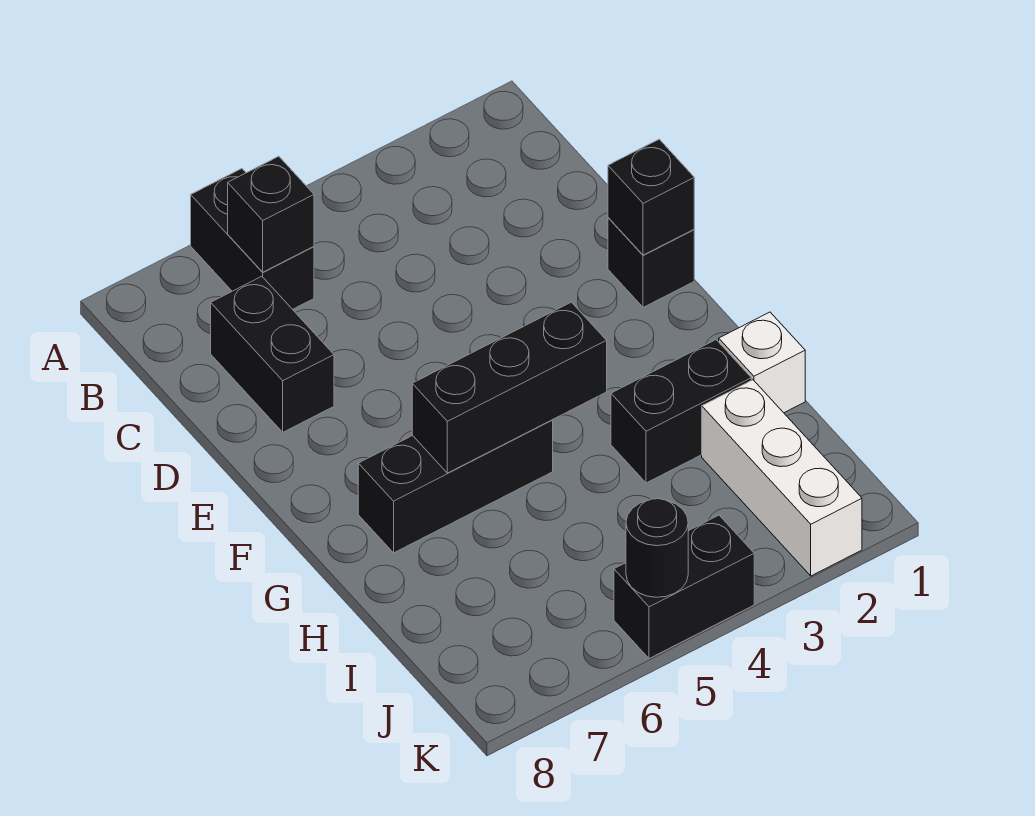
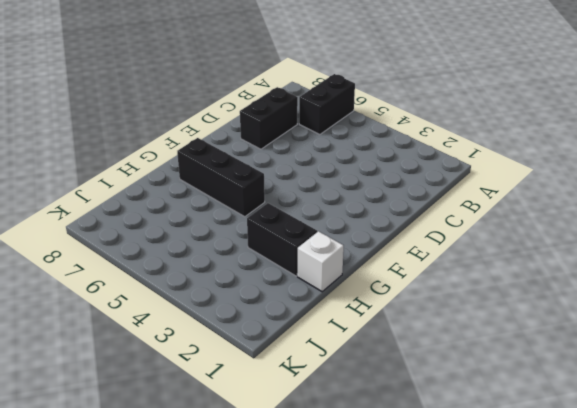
none -> black 1x1 brick [608,218,694,307]
none -> white 1x3 brick [702,380,862,576]
none -> black 1x2 brick [614,515,754,659]

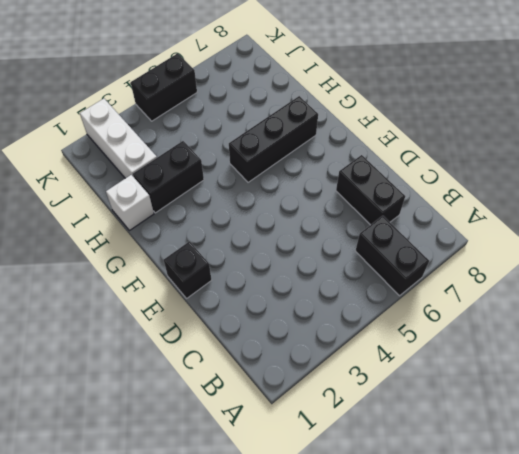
none -> black 1x1 brick [228,156,314,272]
none -> black 1x1 brick [608,139,694,255]
none -> black 1x3 brick [412,302,607,473]

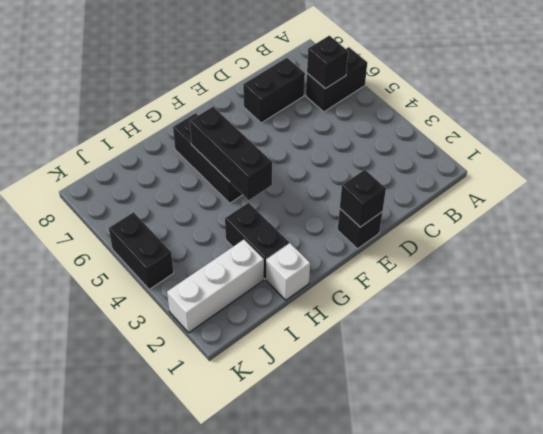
none -> black 1x1 round brick [626,499,688,597]

